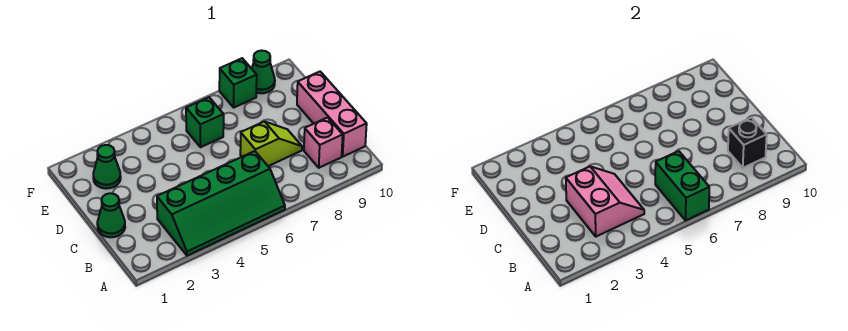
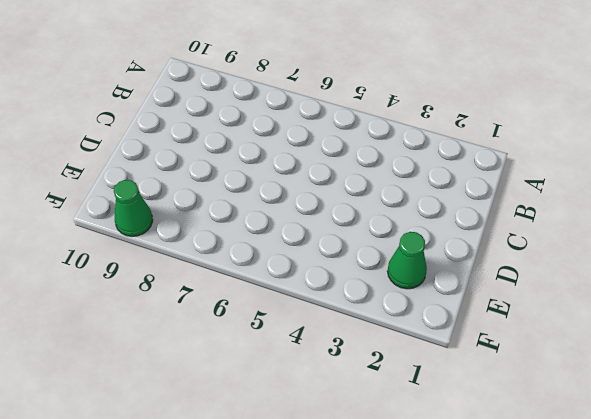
none -> green 2x4 slope [157,151,285,256]
none -> pink 1x1 brick [304,118,343,168]
none -> pink 1x3 brick [297,72,367,156]

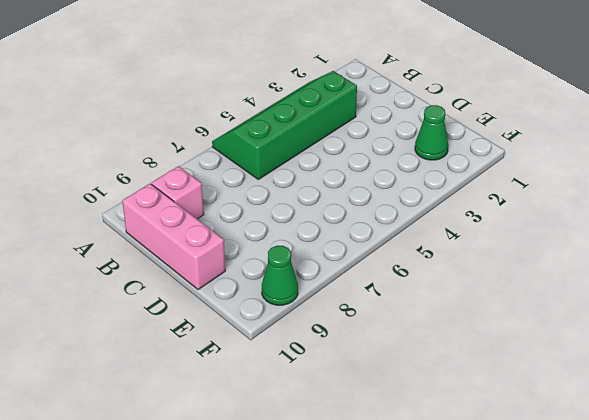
none -> green 1x1 cone [97,193,125,237]
none -> lime 1x2 slope [240,121,302,166]
none -> green 1x1 brick [186,97,224,147]

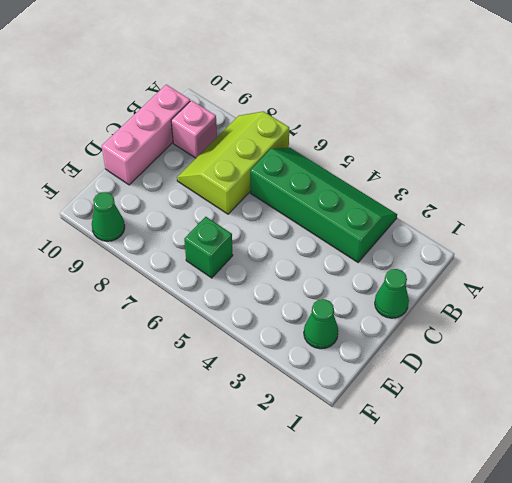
lime 2x3 slope [177,111,289,214] -> lime 1x2 slope [240,121,302,166]
none -> green 1x1 brick [219,58,257,107]
none -> green 1x2 brick [655,151,709,220]
none -> pink 2x2 slope [566,167,644,237]

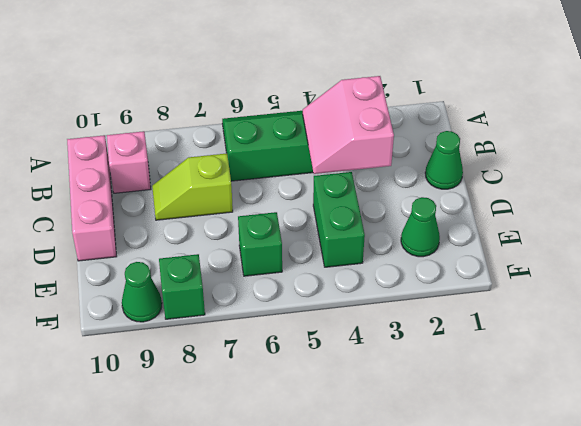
green 1x2 brick [313,172,365,267] -> green 1x2 brick moved to [655,151,709,220]
none -> black 1x1 brick [728,118,767,168]

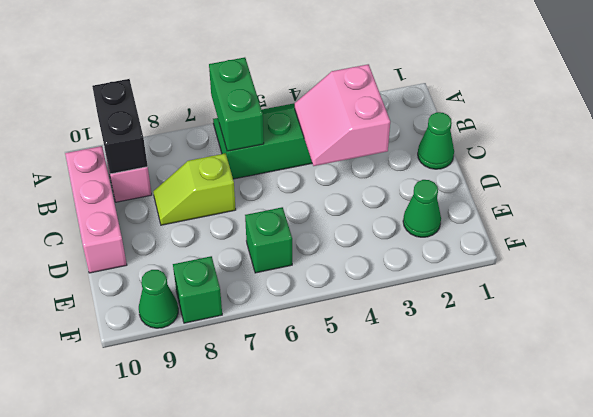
black 1x2 brick [92,79,148,174] -> black 1x1 brick [728,118,767,168]

